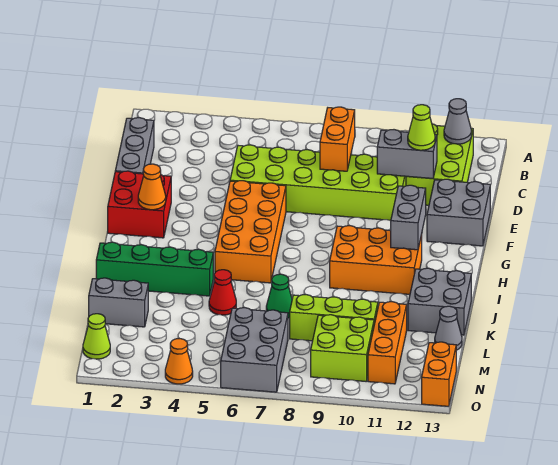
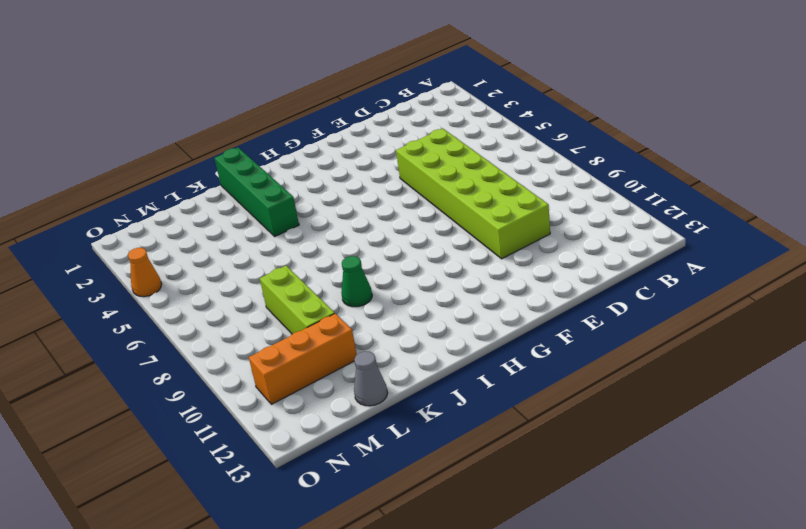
green 1x1 cone [341,256,372,307] -> green 1x1 cone moved to [266,274,292,318]
none -> lime 2x3 brick [406,124,473,205]
none -> grey 1x3 brick [115,118,154,174]
none -> grey 2x2 brick [427,179,490,246]

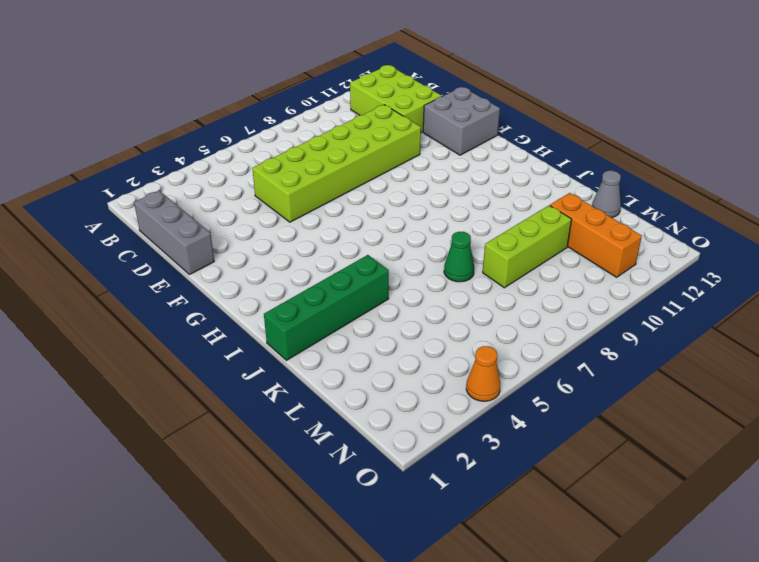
none -> red 2x2 brick [108,171,171,238]
none -> orange 2x4 brick [215,181,286,283]
none -> orange 2x3 brick [330,226,422,294]

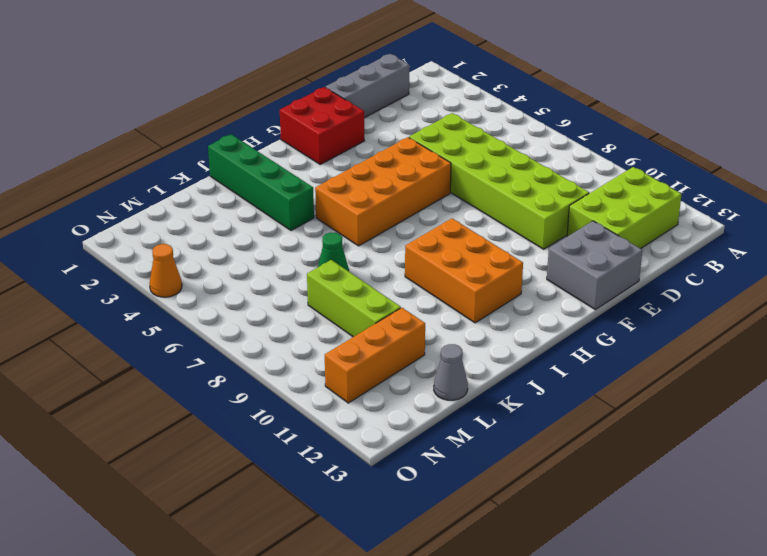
none -> grey 2x2 brick [408,268,471,335]
none -> red 1x1 cone [209,270,236,315]
none -> grey 1x2 brick [89,278,148,327]

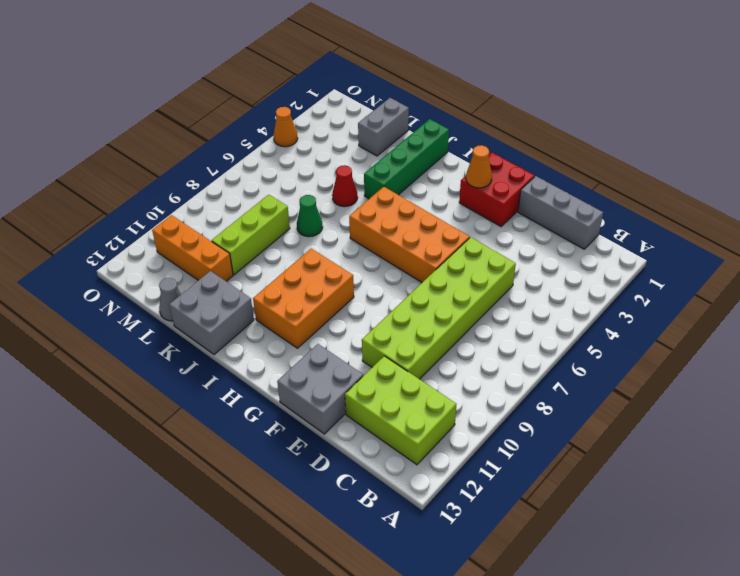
none -> grey 2x3 brick [221,308,288,392]
none -> lime 2x2 brick [311,315,374,381]
none -> lime 1x1 cone [83,314,110,359]

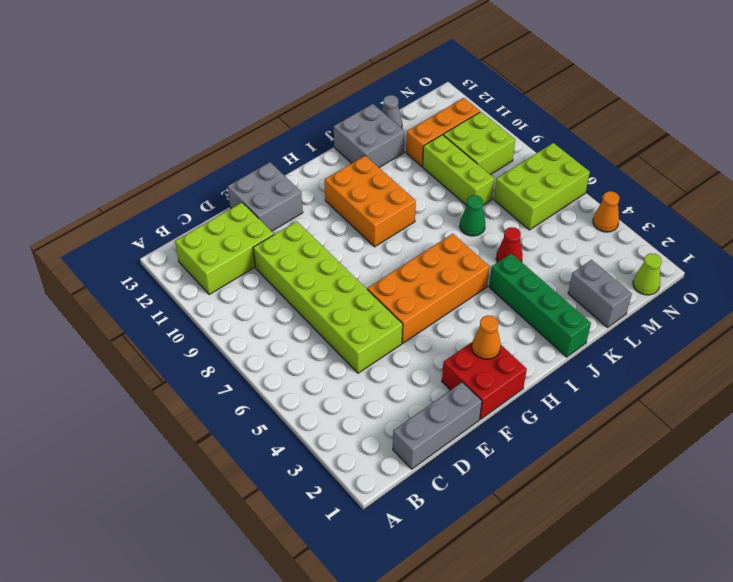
lime 2x3 brick [494,143,590,230] -> grey 2x3 brick [221,308,288,392]
none -> orange 1x2 brick [422,342,456,406]
none -> grey 1x1 cone [444,99,471,144]
none -> orange 1x2 brick [320,107,355,171]

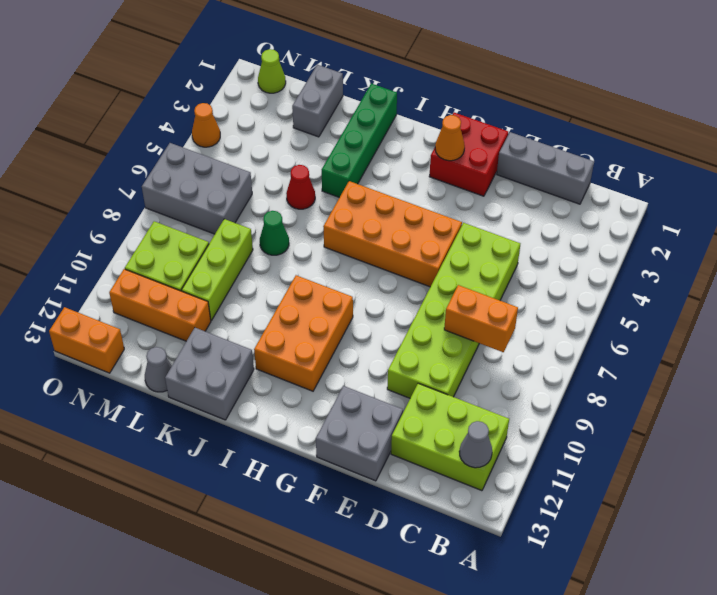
none -> grey 1x2 brick [377,130,437,178]
none -> grey 1x2 brick [391,185,426,250]
none -> lime 1x1 cone [408,105,435,150]

